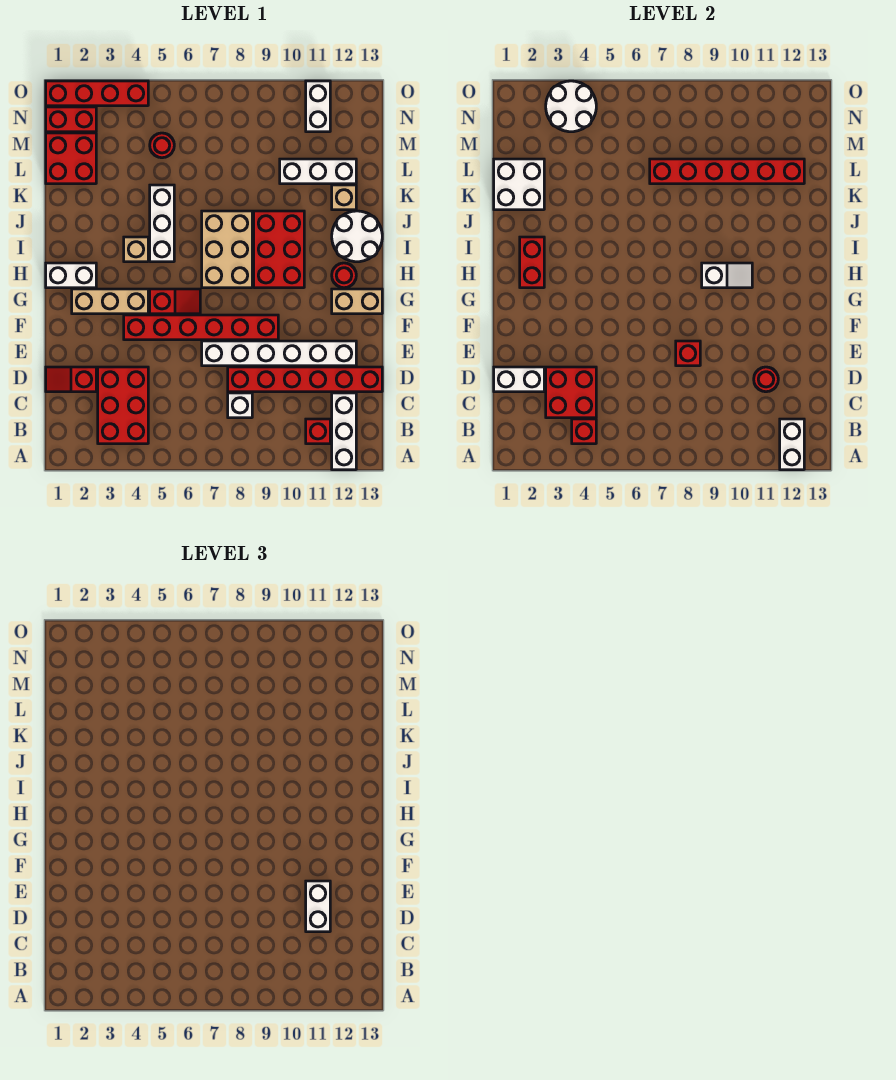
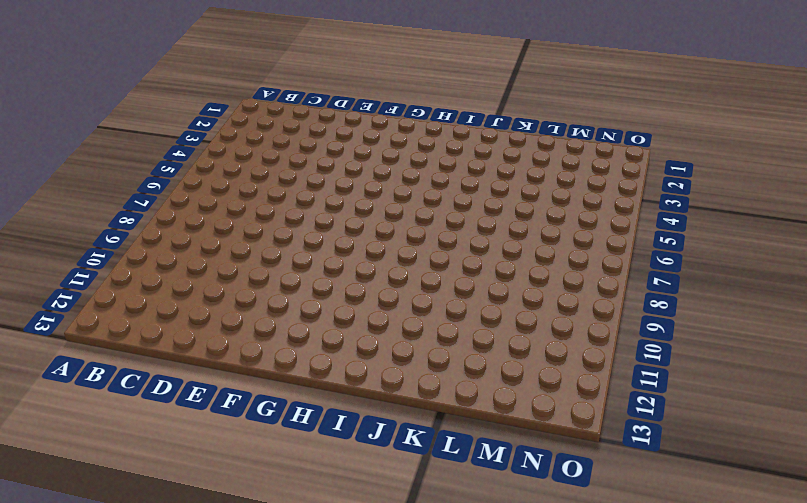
none -> white 1x3 brick [332,393,356,470]
none -> red 2x3 brick [98,367,148,444]
none -> red 1x1 brick [306,419,330,444]
none -> white 1x1 brick [228,393,252,418]

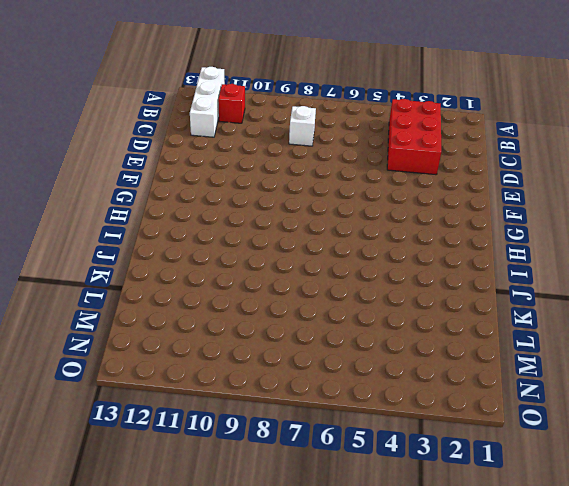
none -> red 1x2 slope [46,367,96,392]
none -> red 1x6 brick [228,367,382,392]
none -> white 1x6 brick [202,341,356,366]
none -> red 1x6 brick [124,315,278,340]

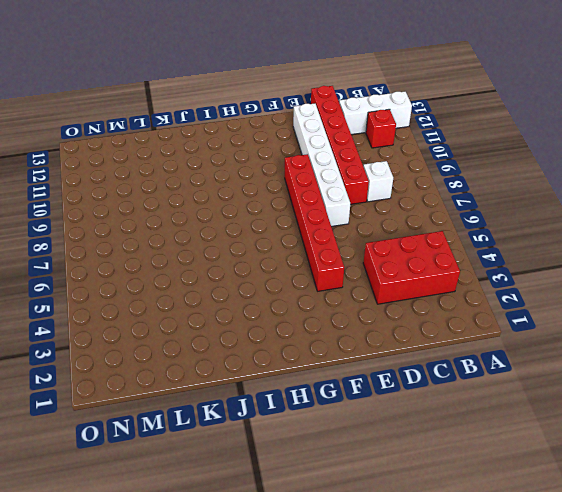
none -> red 1x2 slope [46,367,96,392]
none -> tan 1x3 brick [72,289,148,314]
none -> red 1x2 slope [150,289,200,314]
none -> tan 1x2 brick [332,289,382,314]

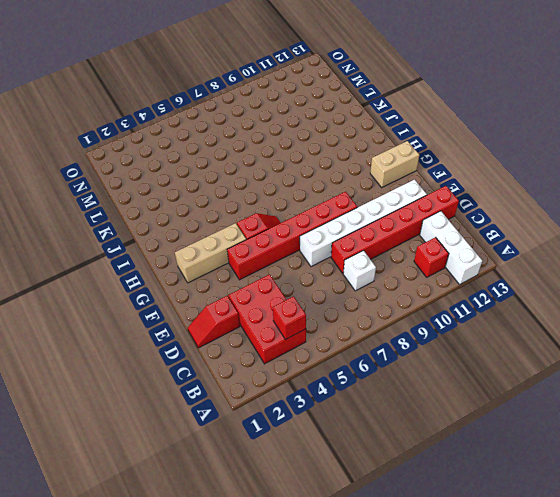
none -> white 1x2 brick [46,263,96,288]
none -> tan 2x3 brick [202,211,252,288]
none -> red 2x3 brick [254,211,304,288]
none -> red 1x1 round brick [332,263,356,288]

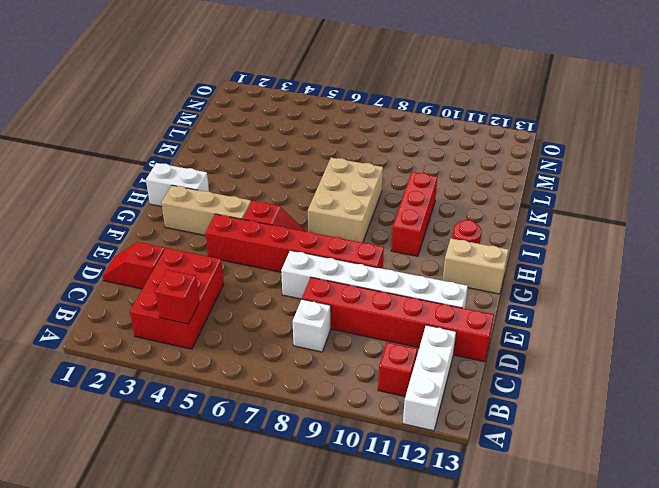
red 1x3 brick [391,172,437,256] -> red 2x3 brick [254,211,304,288]
none -> tan 1x1 brick [124,237,148,262]
none -> white 1x3 brick [150,185,174,262]
none -> white 2x2 round brick [332,211,382,262]
none -> tan 1x1 brick [332,185,356,210]

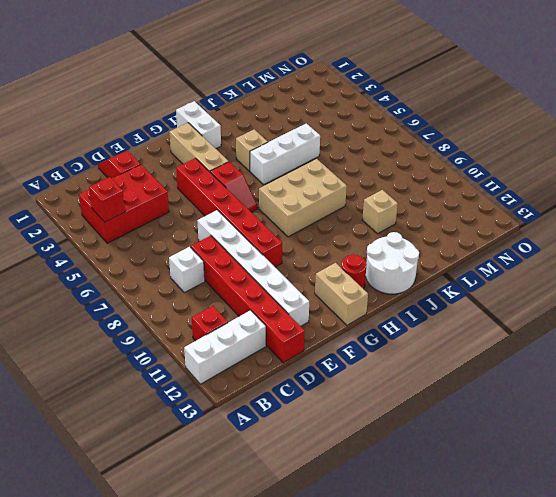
tan 1x1 brick [363,190,398,234] -> tan 1x1 brick moved to [332,185,356,210]
none -> red 2x3 brick [254,211,304,288]
none -> red 2x2 brick [46,133,96,184]
none -> white 1x3 brick [280,159,356,184]
none -> red 1x1 round brick [150,133,174,158]

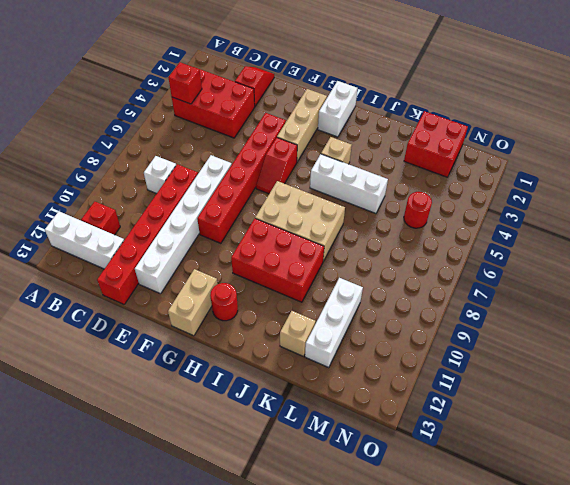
none -> white 2x2 round brick [332,211,382,262]
none -> red 1x2 brick [46,107,96,132]
none -> white 1x2 brick [306,81,330,132]
none -> red 1x4 brick [46,81,148,106]

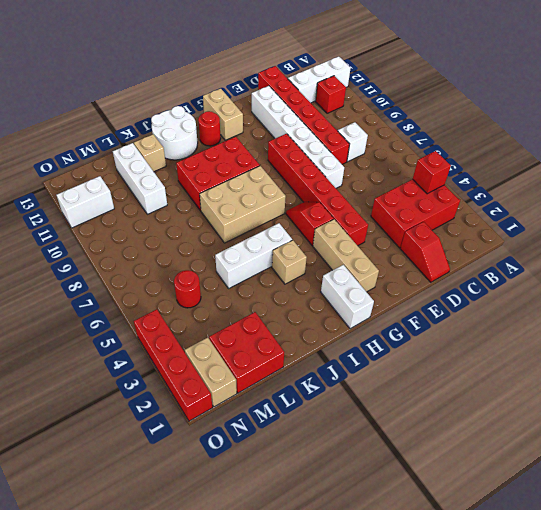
tan 1x2 brick [185,337,237,407] -> red 1x2 brick [46,107,96,132]
none -> white 1x2 brick [780,419,804,470]
none -> red 2x2 brick [546,367,596,418]
none -> white 1x2 brick [494,367,544,392]
none -> red 1x1 round brick [754,367,778,392]

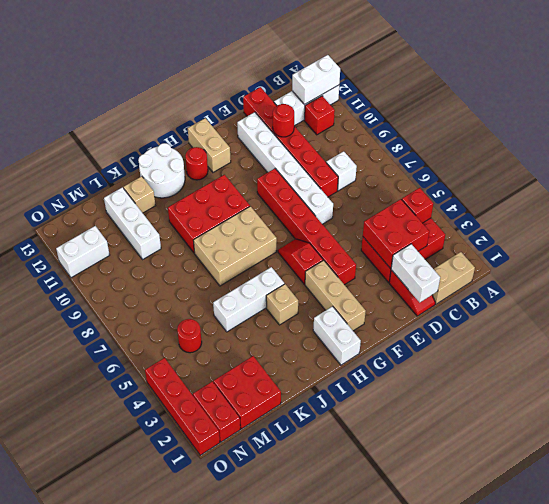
tan 1x2 brick [432,252,475,304] -> none
none -> red 1x1 brick [676,341,700,366]
none -> red 1x2 brick [520,237,544,288]
none -> white 1x2 slope [702,263,752,288]
none -> white 2x2 brick [494,159,544,210]

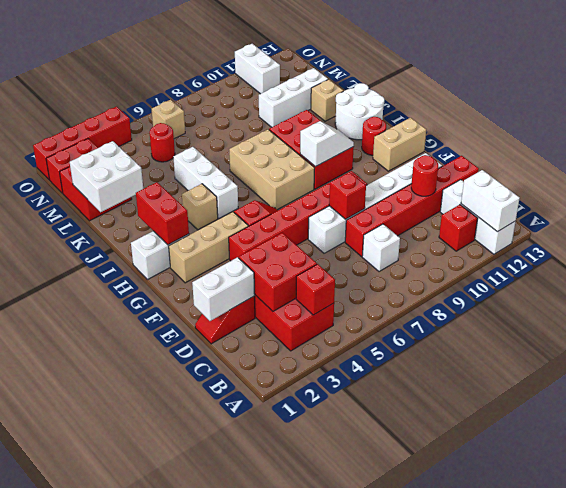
tan 1x1 brick [152,100,185,139] -> none
none -> red 1x6 brick [650,159,804,184]
none -> white 2x2 round brick [546,81,596,132]
none -> white 1x2 brick [306,881,330,932]

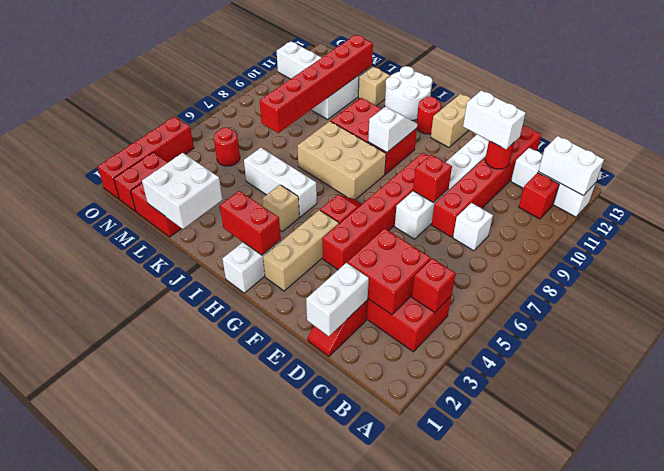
none -> white 2x2 round brick [546,81,596,132]

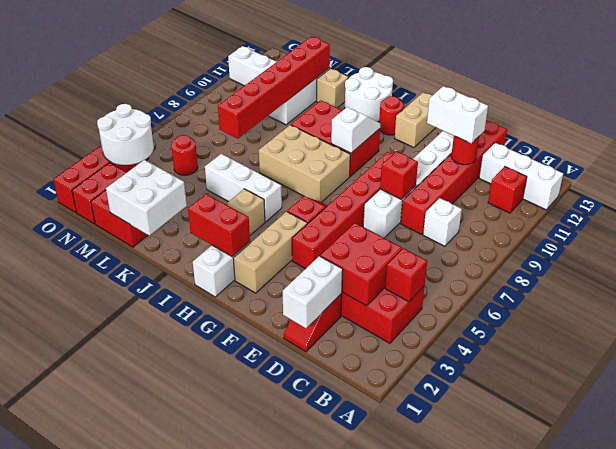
none -> white 1x2 brick [780,419,804,470]

